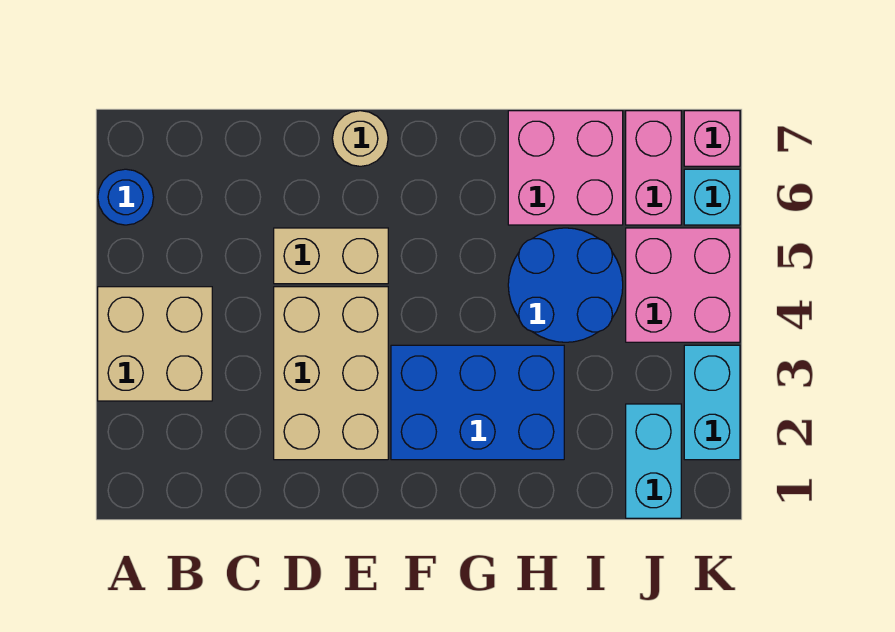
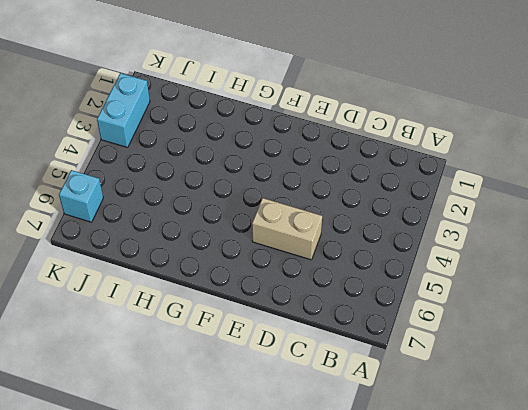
none -> tan 2x2 brick [98,287,212,401]
none -> blue 1x1 round brick [98,169,154,225]
none -> tan 2x3 brick [274,287,388,460]

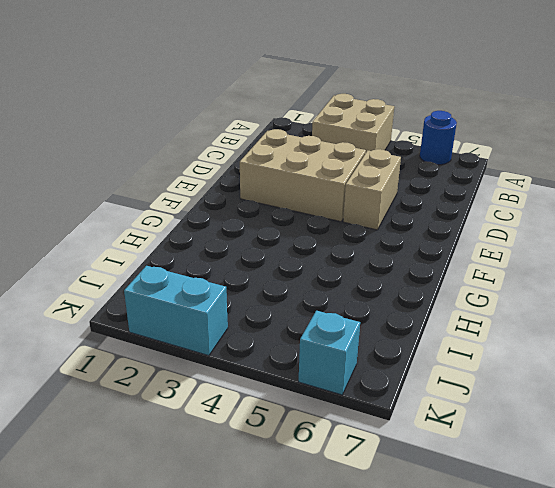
none -> tan 1x1 round brick [332,111,388,166]
none -> blue 2x3 brick [391,345,564,460]
none -> blue 2x2 round brick [508,228,623,342]

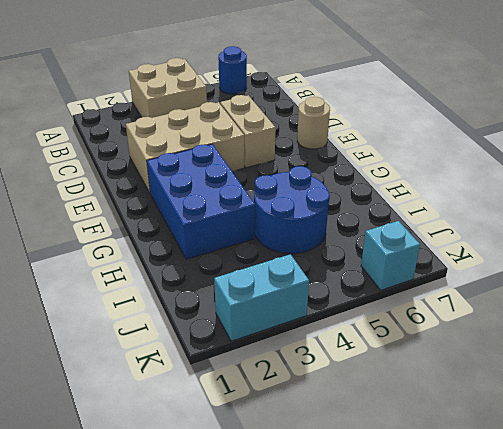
none -> pink 2x2 brick [508,111,623,225]
none -> cyan 1x2 brick [626,404,681,518]
none -> pink 2x2 brick [626,228,740,342]

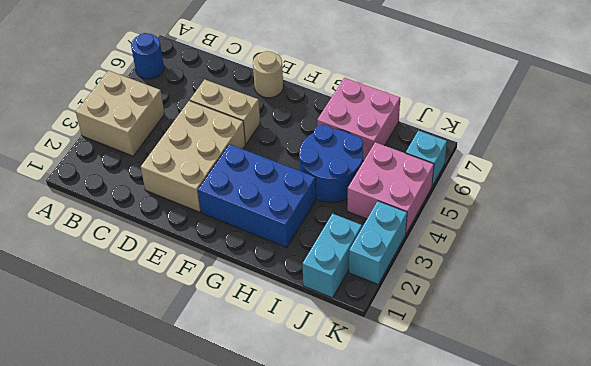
none -> pink 1x2 brick [626,111,681,225]
none -> pink 1x1 brick [684,111,740,166]

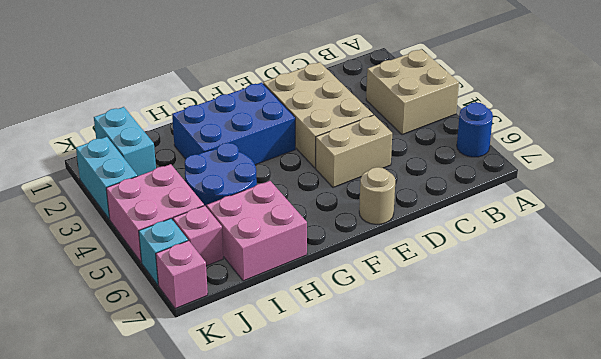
pink 1x1 brick [173,206,223,266] -> pink 1x2 brick [626,111,681,225]

